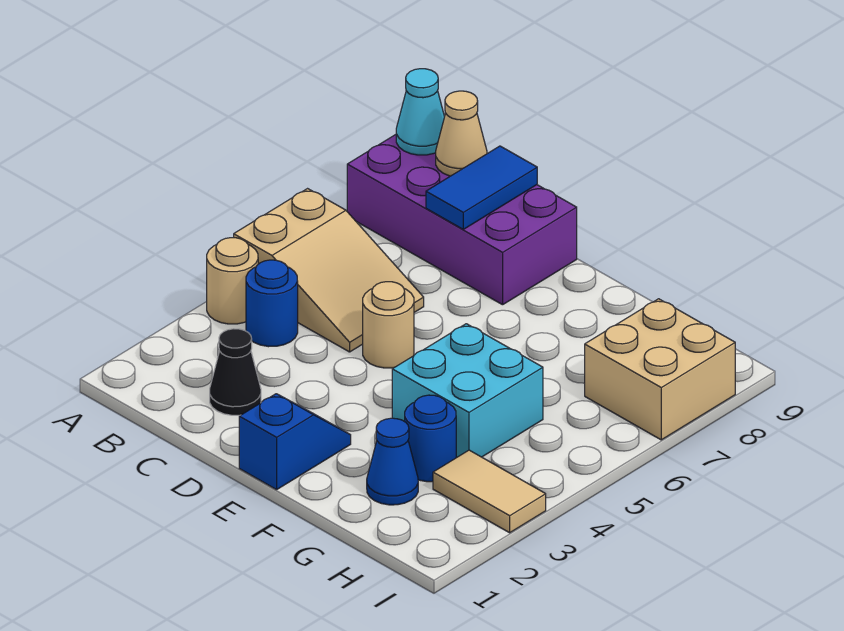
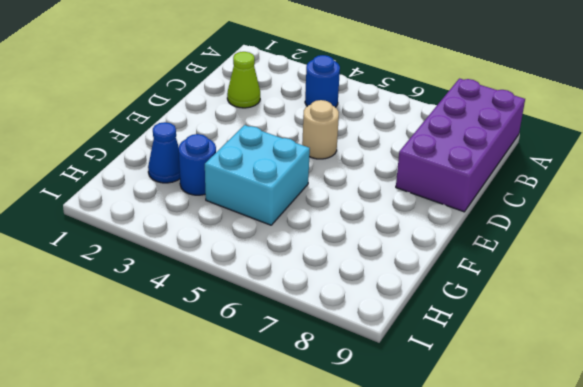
lime 1x1 cone [227,52,260,108] -> black 1x1 cone [210,329,261,415]
none -> tan 1x1 round brick [207,238,258,324]
none -> tan 2x3 slope [234,189,424,352]
none -> blue 1x2 slope [239,394,351,490]

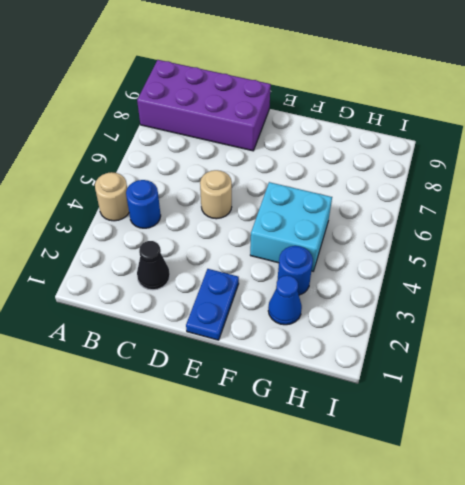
blue 1x2 plate [186,269,239,340] -> blue 1x2 slope [239,394,351,490]
none -> tan 2x3 slope [234,189,424,352]
none -> tan 1x2 tile [433,450,546,533]
none -> tan 2x2 brick [585,299,735,440]

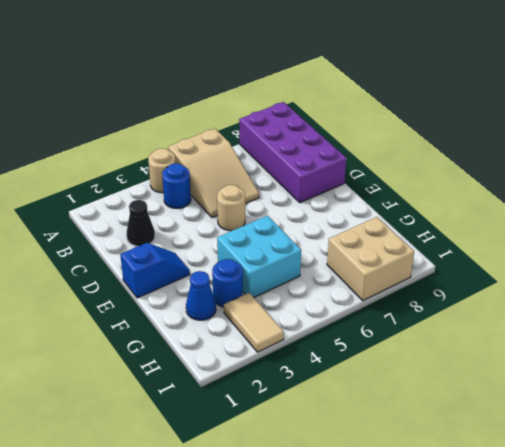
none -> cyan 1x1 cone [396,69,445,155]
none -> tan 1x1 cone [436,91,487,176]
none -> blue 1x2 tile [426,146,537,229]

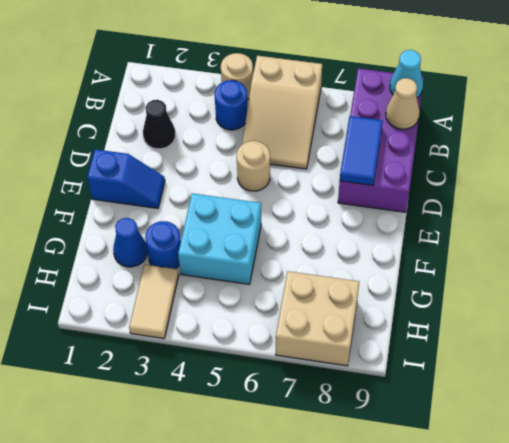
blue 1x2 tile [340,116,383,185] -> blue 1x2 tile turned to [426,146,537,229]

